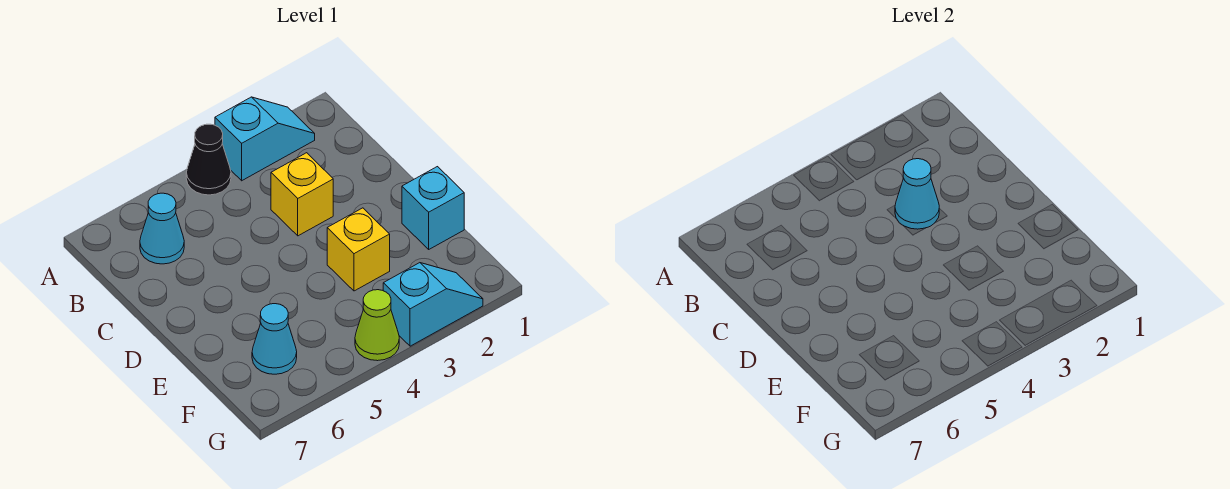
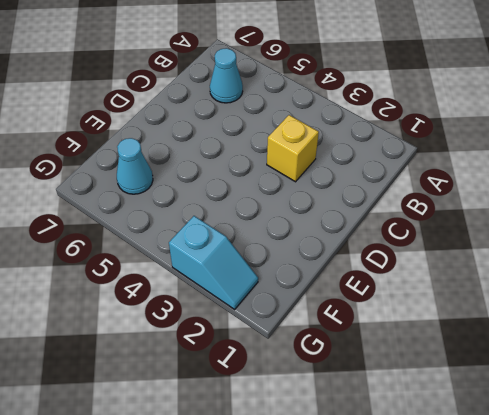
none -> cyan 1x2 slope [215,97,315,181]
none -> black 1x1 cone [186,124,231,195]

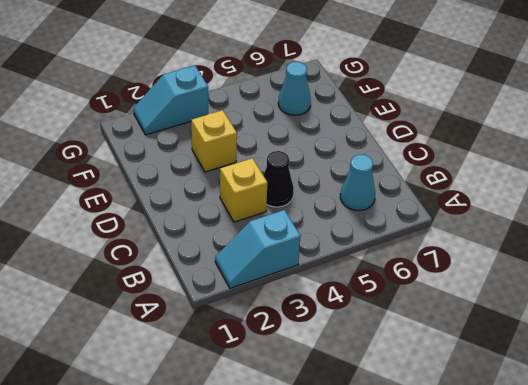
black 1x1 cone [263,151,294,207] -> black 1x1 cone moved to [186,124,231,195]
none -> cyan 1x1 brick [402,167,464,249]
none -> lime 1x1 cone [355,290,399,361]

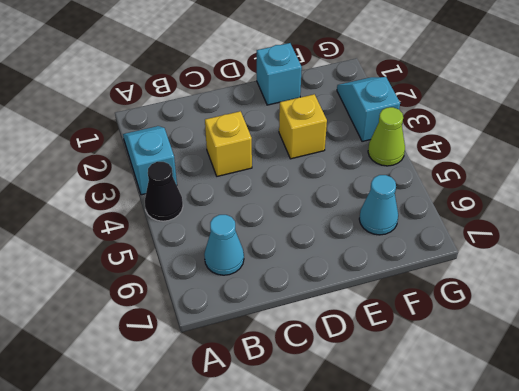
none -> cyan 1x1 cone [895,159,939,229]

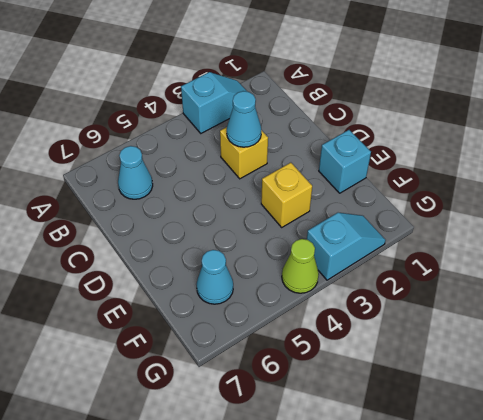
none -> black 1x1 cone [186,124,231,195]

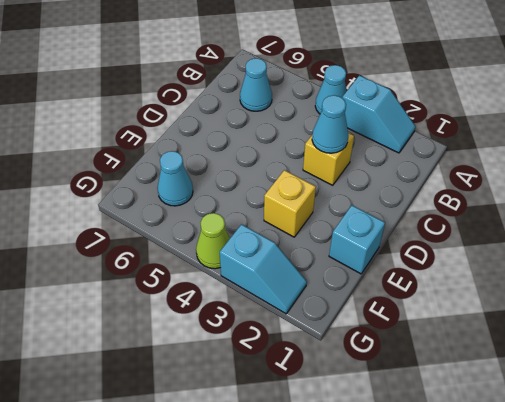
cyan 1x1 cone [315,65,347,114] -> black 1x1 cone [186,124,231,195]

